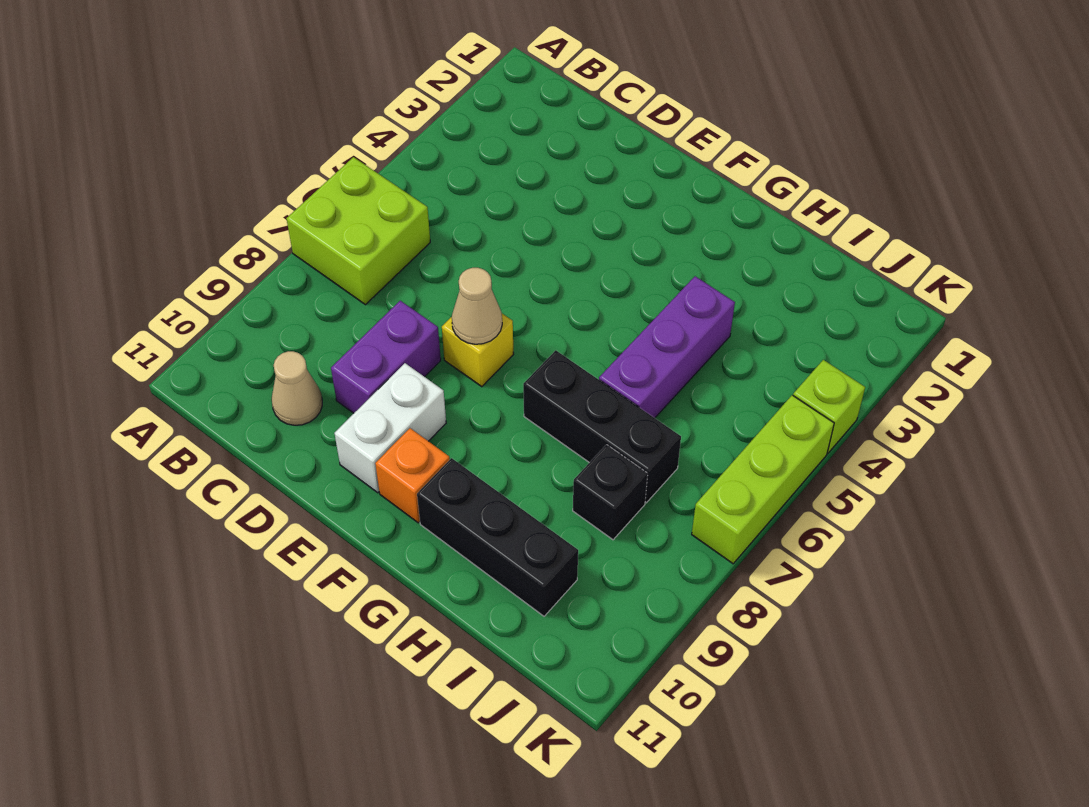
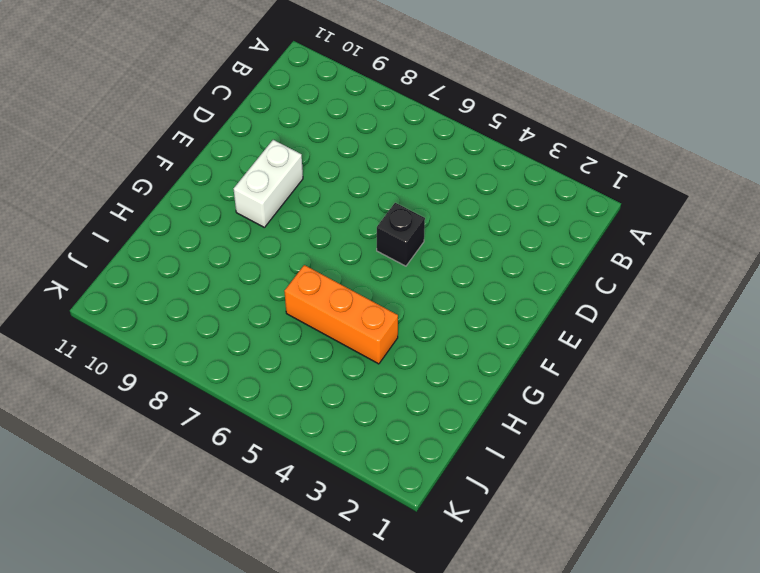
black 1x1 brick [377,203,425,266] -> black 1x1 brick moved to [573,445,648,540]
white 1x2 brick [234,140,303,228] -> white 1x2 brick turned to [334,363,446,493]
orange 1x3 brick [284,265,398,364] -> purple 1x3 brick [599,276,735,418]
none -> lime 2x2 brick [286,157,430,305]
none -> tan 1x1 cone [272,351,322,425]
none -> purple 1x2 brick [331,301,441,413]

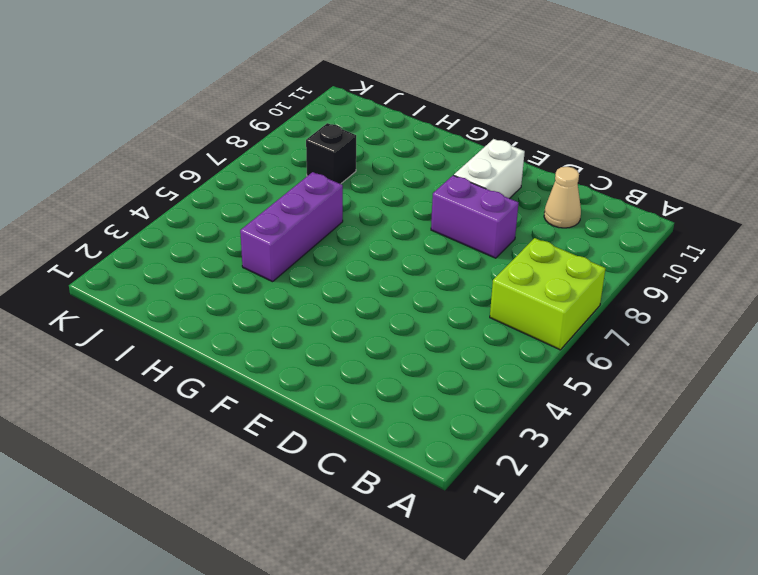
purple 1x2 brick [431,175,518,258] -> purple 1x2 brick turned to [331,301,441,413]
none -> yellow 1x1 brick [442,314,514,387]
none -> orange 1x1 brick [375,428,450,523]
none -> black 1x3 brick [523,350,681,503]

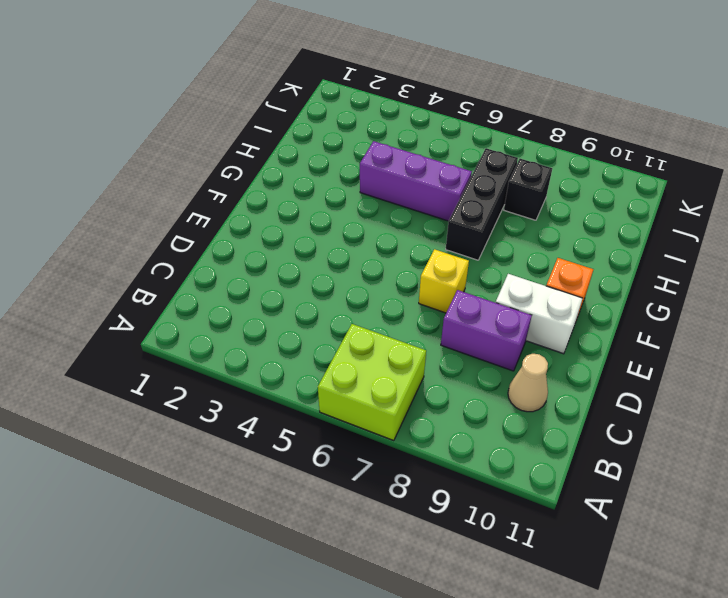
none -> black 1x3 brick [417,458,578,616]
none -> lime 1x1 brick [793,360,865,453]
none -> lime 1x3 brick [692,395,834,564]

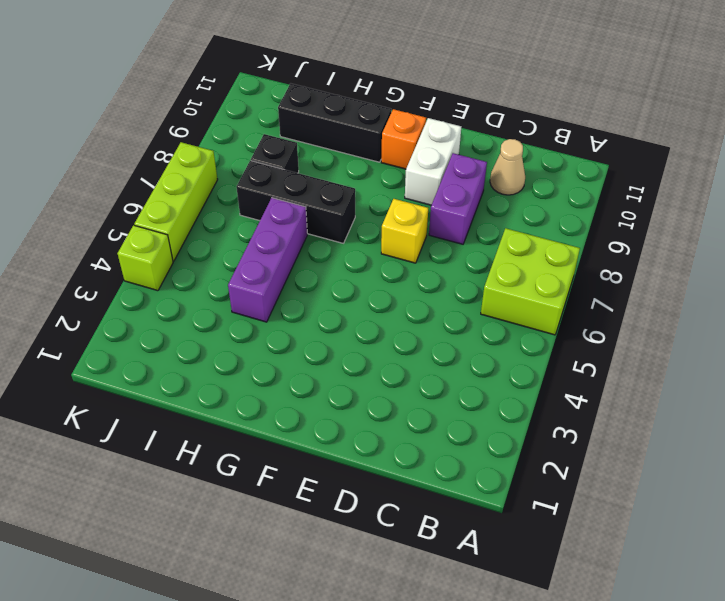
none -> tan 1x1 cone [452,268,502,344]

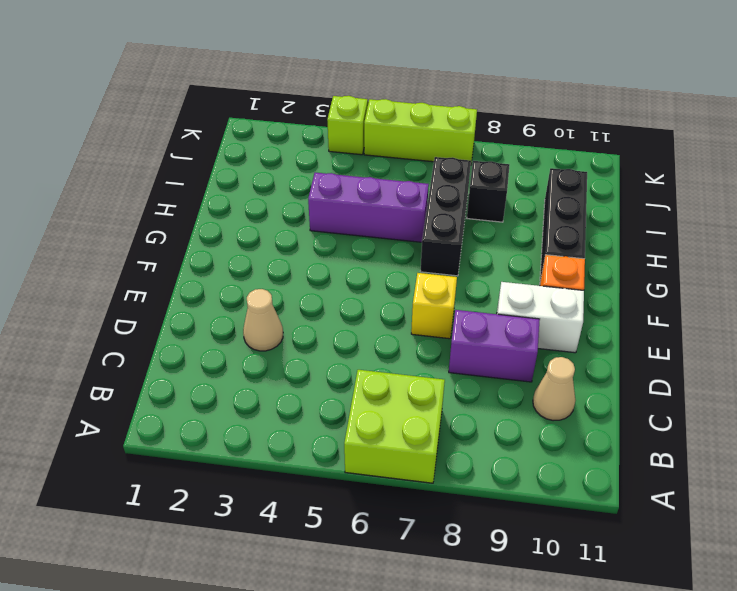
tan 1x1 cone [243,289,283,351] -> tan 1x1 cone moved to [452,268,502,344]

